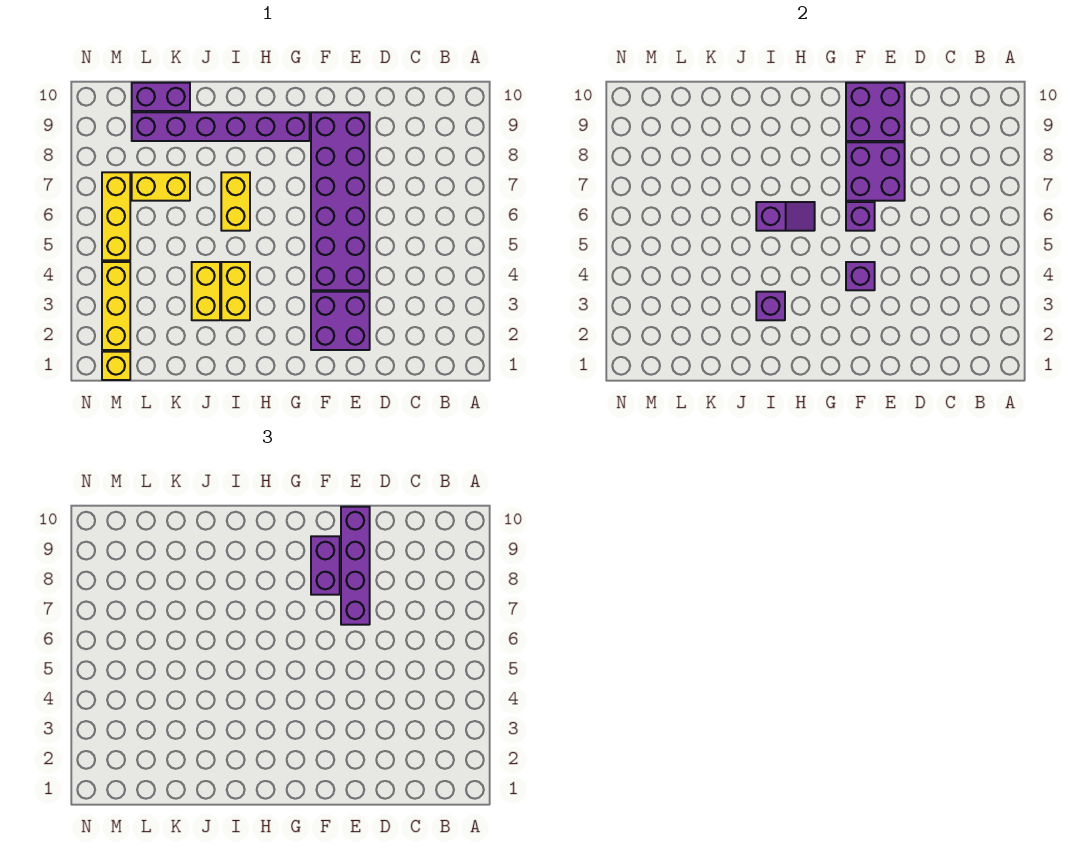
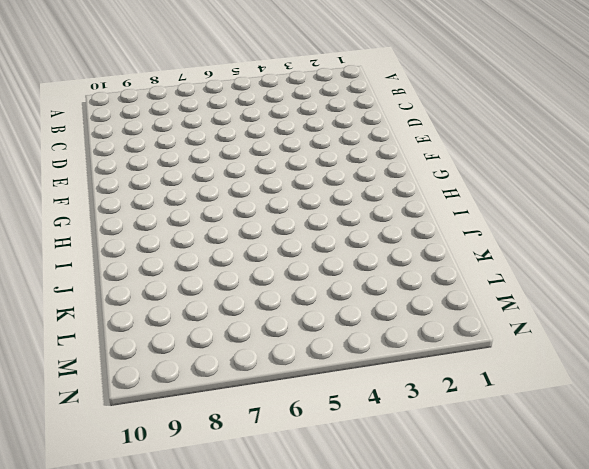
none -> purple 2x2 brick [311,292,370,350]
none -> purple 2x6 brick [311,112,370,290]
none -> purple 1x6 brick [132,112,310,141]

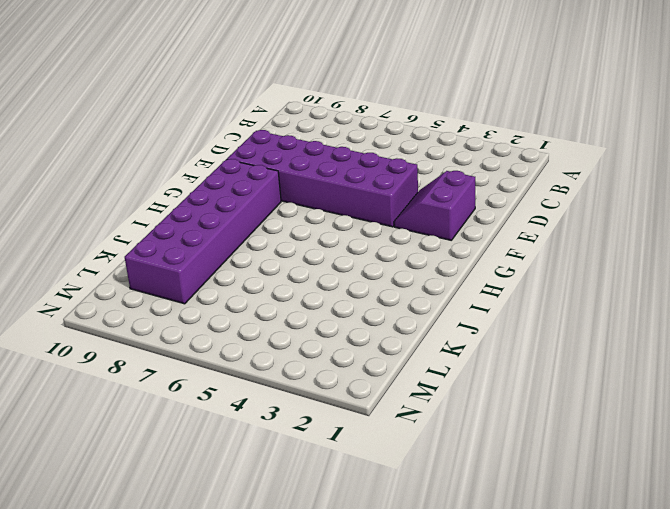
purple 2x2 slope [394,171,475,240] -> purple 2x2 brick [311,292,370,350]
purple 2x6 brick [125,159,281,304] -> purple 1x6 brick [132,112,310,141]
none -> yellow 1x2 brick [221,262,250,320]
none -> yellow 1x2 brick [221,172,250,231]
none -> yellow 1x2 brick [192,262,220,320]

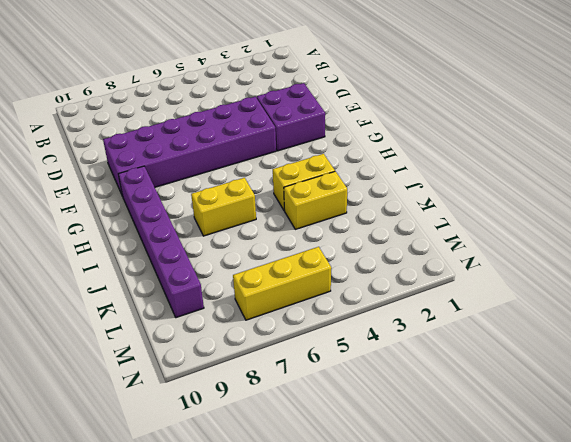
none -> yellow 1x2 brick [132,172,190,201]
none -> purple 1x2 brick [132,83,190,111]
none -> yellow 1x1 brick [102,352,130,380]

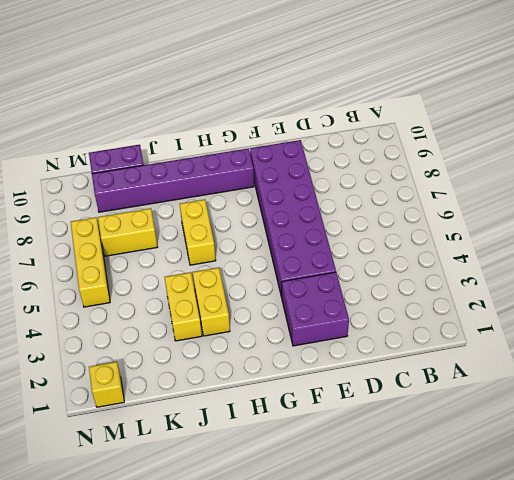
none -> yellow 1x3 brick [102,262,130,350]
none -> purple 2x2 brick [846,142,905,201]
none -> purple 2x2 brick [846,83,905,141]

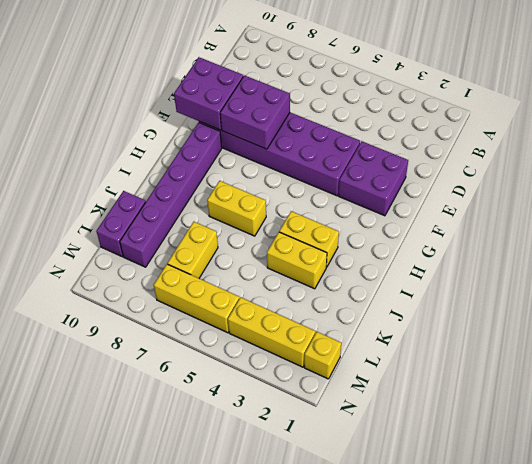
none -> purple 1x1 brick [846,262,875,290]
none -> purple 1x1 brick [846,202,875,231]
none -> purple 1x2 slope [756,202,815,231]

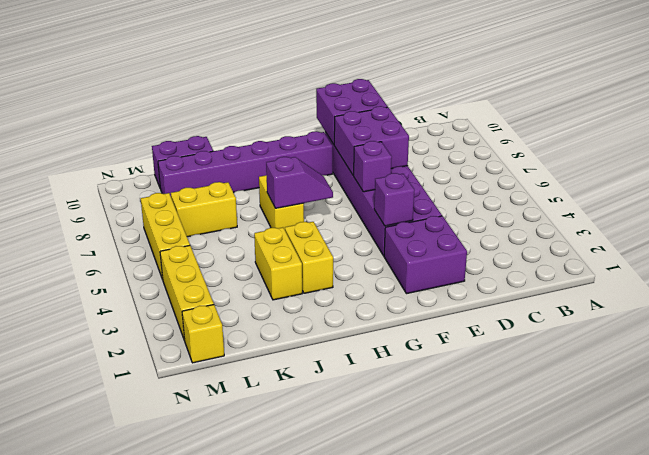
none -> purple 1x1 brick [756,292,785,320]
none -> purple 1x4 brick [341,507,370,625]
none -> purple 1x2 brick [311,536,340,595]

